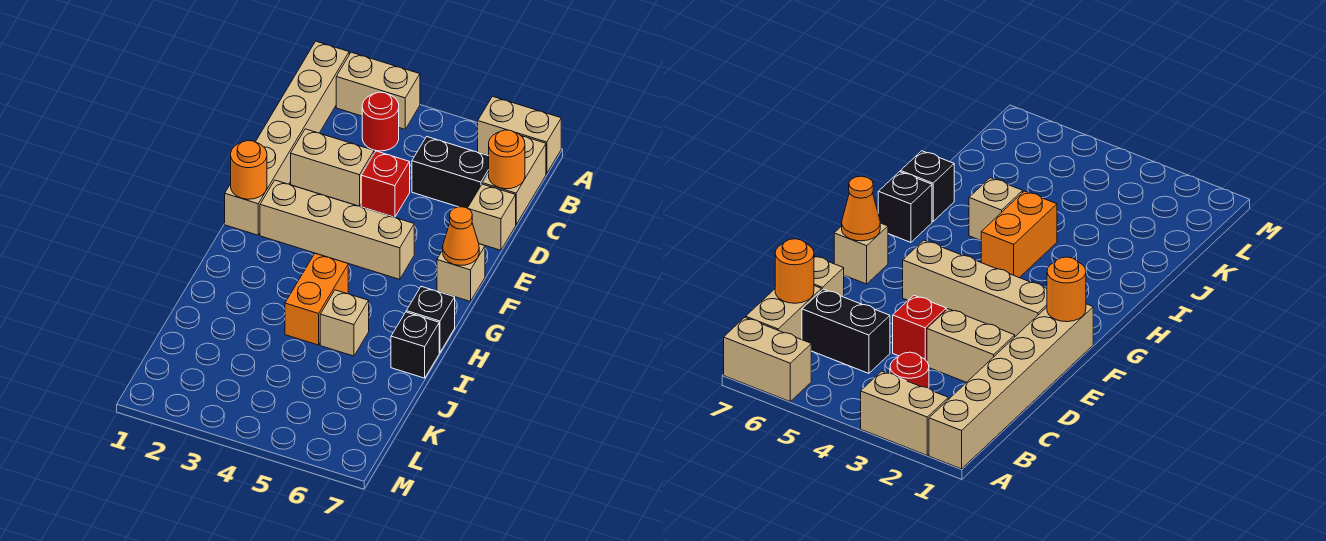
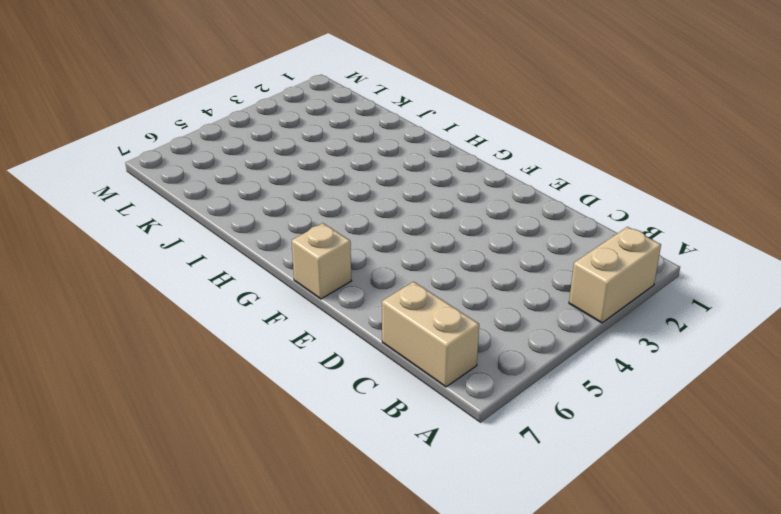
none -> tan 1x6 brick [225,41,349,235]
none -> tan 1x2 brick [478,96,561,174]
none -> red 1x1 round brick [362,92,399,151]

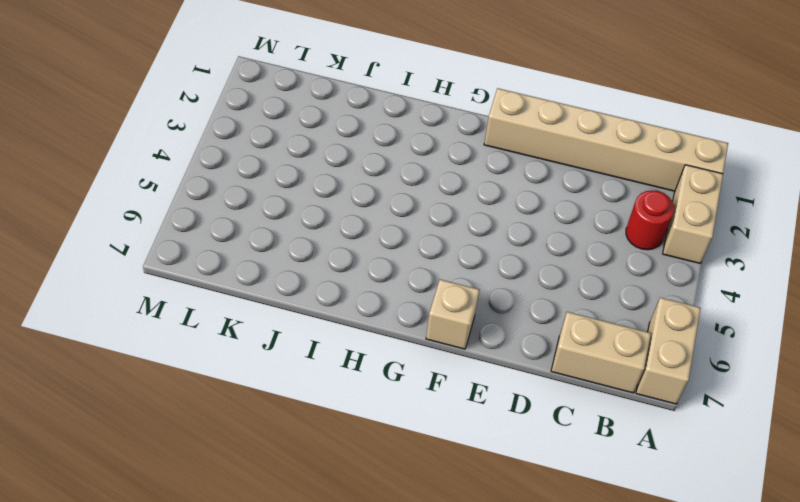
none -> black 1x2 brick [412,137,489,208]
none -> tan 1x2 brick [291,129,374,206]
none -> red 1x1 brick [361,151,410,217]

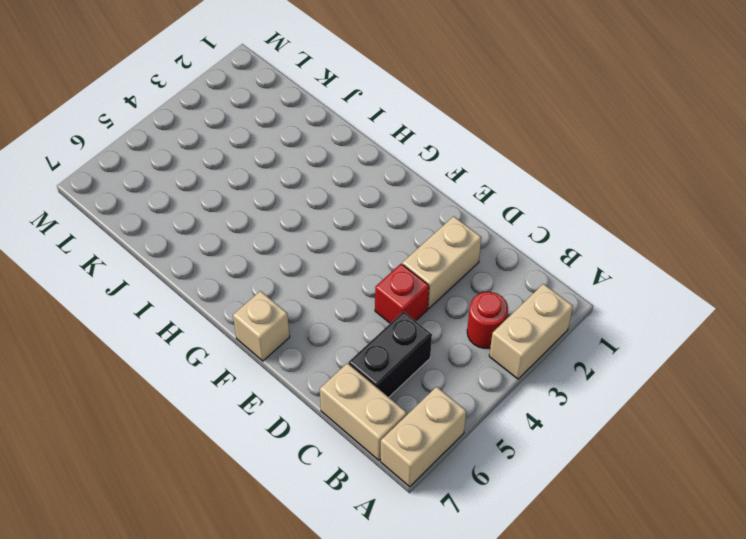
none -> tan 1x6 brick [225,41,349,235]
none -> tan 1x1 brick [468,184,516,250]
none -> tan 1x4 brick [260,180,414,279]

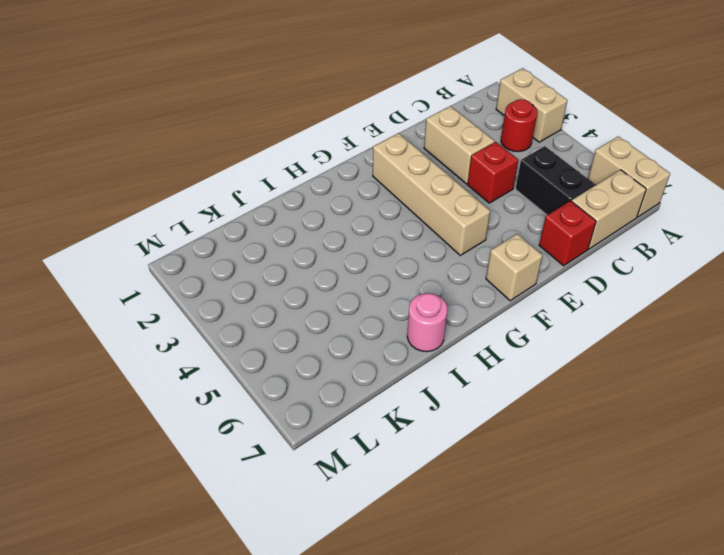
red 1x1 brick [539,201,596,266] -> tan 1x1 brick [468,184,516,250]
pink 1x1 round brick [407,293,447,352] -> black 1x1 brick [391,312,439,378]
none -> tan 1x6 brick [225,41,349,235]
none -> orange 1x2 brick [285,253,348,345]
none -> black 1x1 brick [406,287,455,353]

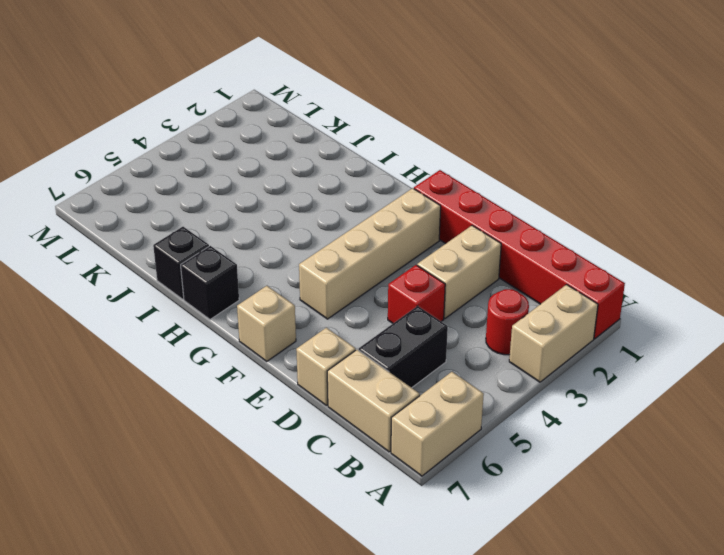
red 1x6 brick [414,170,625,339] -> tan 1x6 brick [225,41,349,235]
none -> orange 1x2 brick [285,253,348,345]
none -> tan 1x1 brick [320,290,369,356]
none -> orange 1x1 round brick [489,130,525,189]

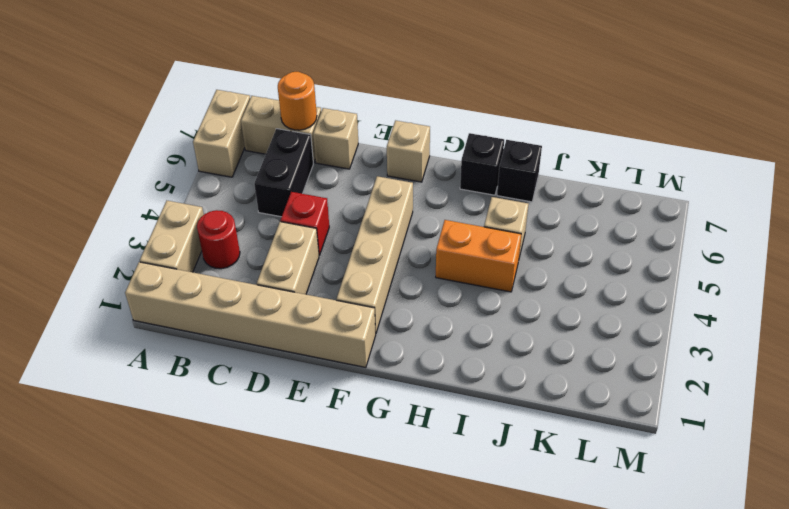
none -> orange 1x1 round brick [231,141,267,199]
none -> orange 1x1 cone [443,207,479,265]

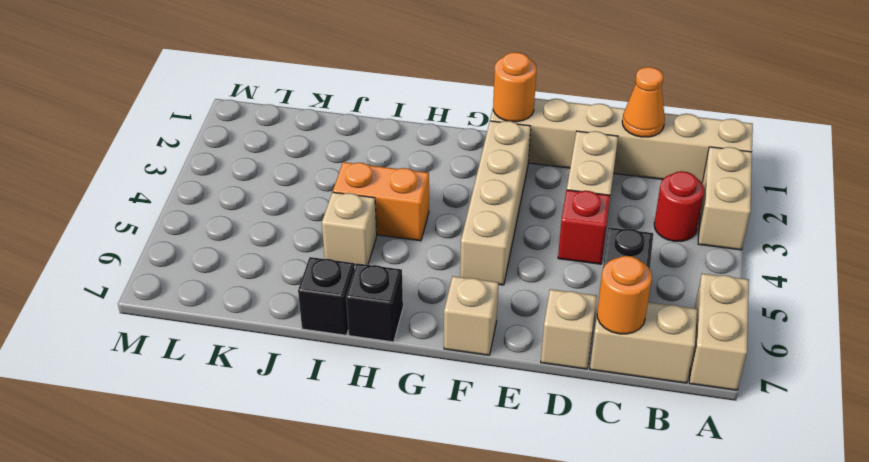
orange 1x1 cone [622,67,665,137] -> orange 1x1 cone moved to [443,207,479,265]

